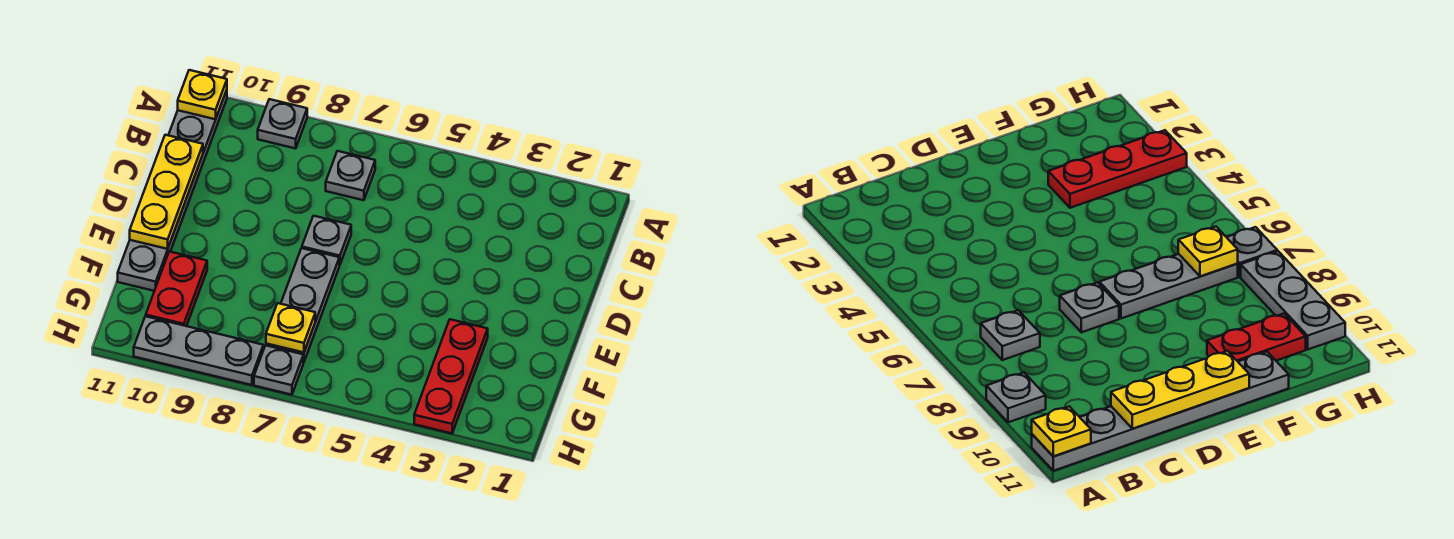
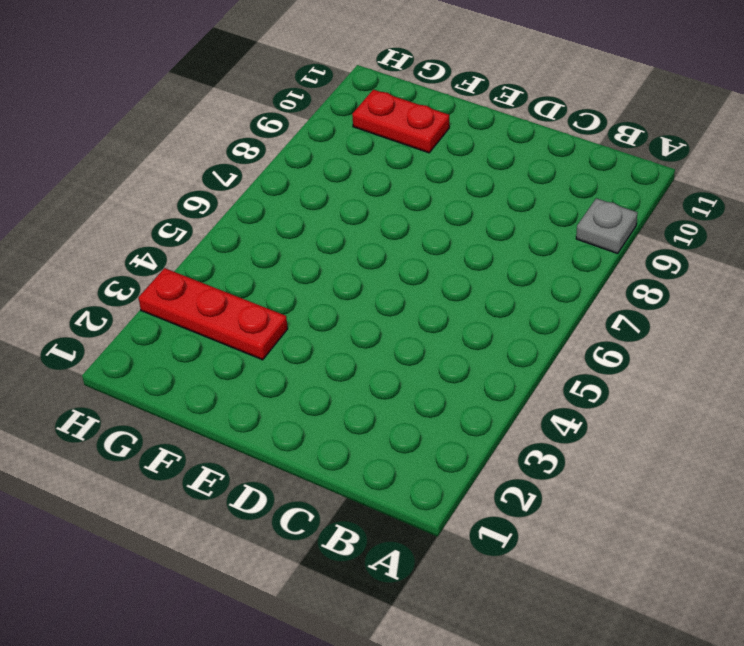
none -> grey 1x6 plate [118,90,227,291]
none -> grey 1x1 plate [326,151,375,200]
none -> grey 1x1 plate [302,216,351,265]

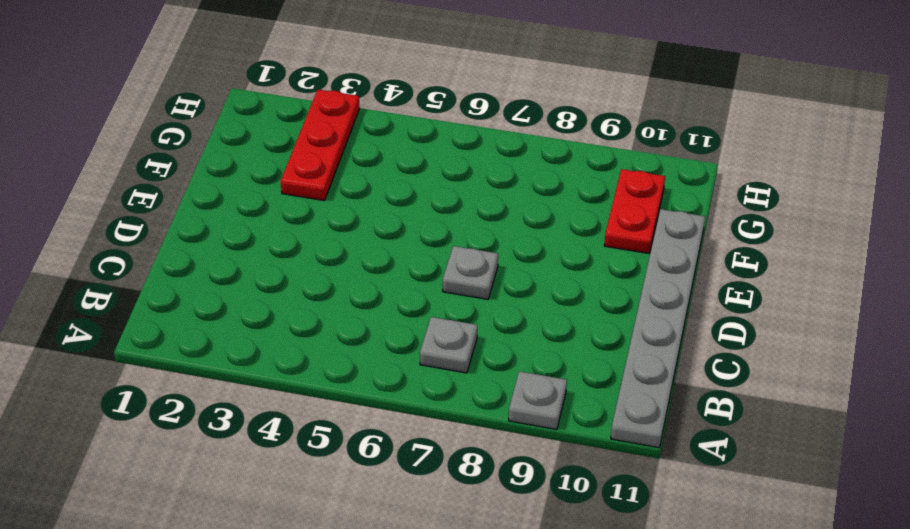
none -> grey 1x3 plate [266,248,339,362]
none -> grey 1x1 plate [254,345,303,395]
none -> grey 1x3 plate [134,316,263,385]

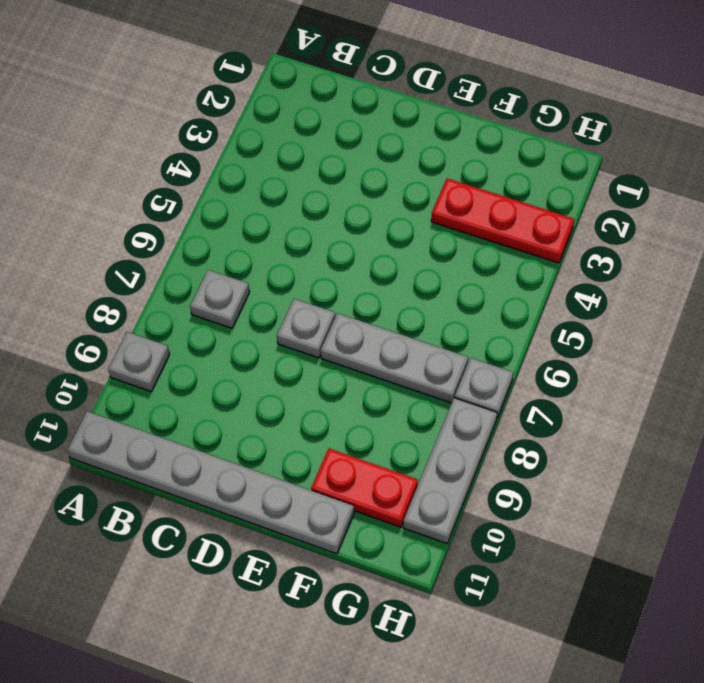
none -> yellow 1x1 plate [178,70,227,119]
none -> yellow 1x3 plate [130,135,203,249]
none -> yellow 1x1 plate [266,303,315,353]

